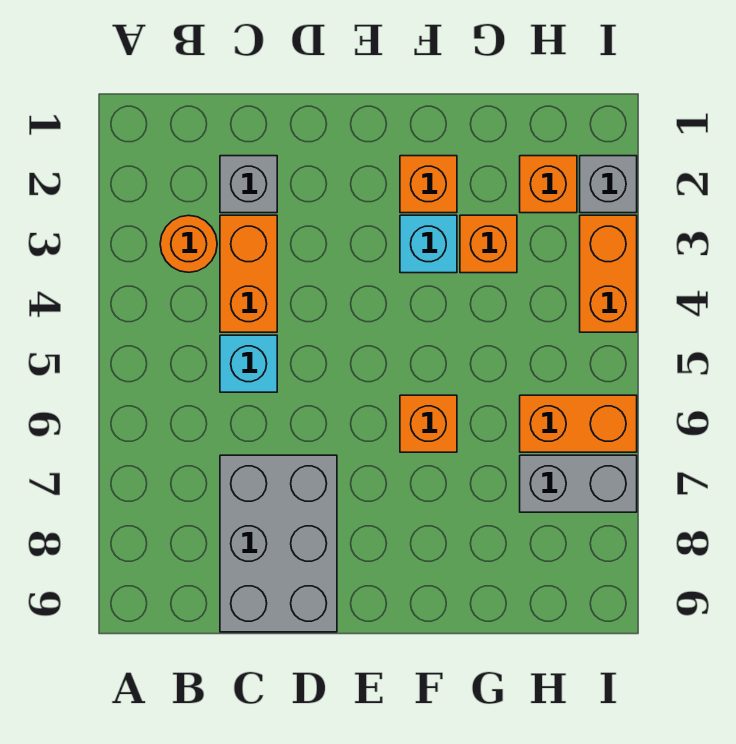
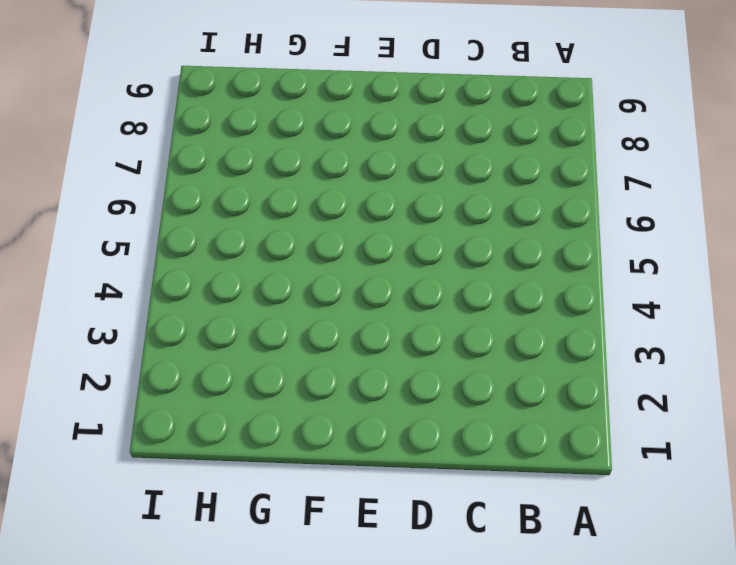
none -> orange 1x1 round brick [160,215,217,272]
none -> grey 1x1 brick [220,156,277,213]
none -> orange 1x2 brick [220,215,277,332]

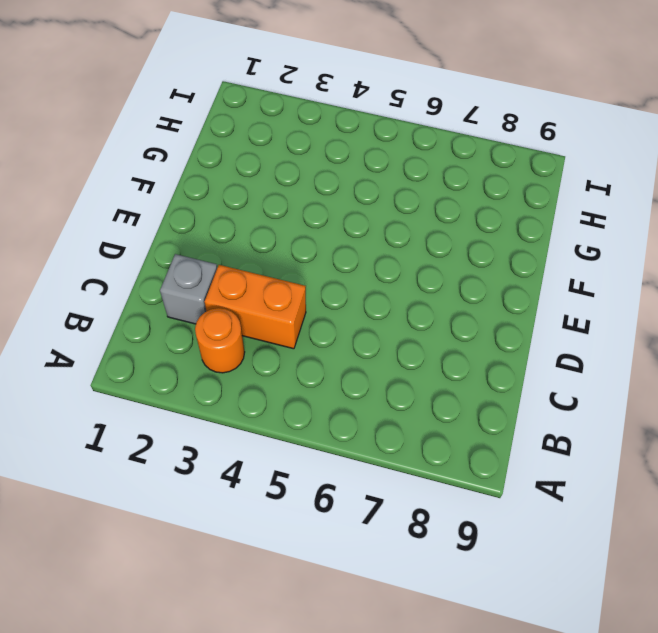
none -> cyan 1x1 brick [220,335,277,392]
none -> grey 2x3 brick [220,455,337,632]
none -> orange 1x1 brick [400,156,457,213]

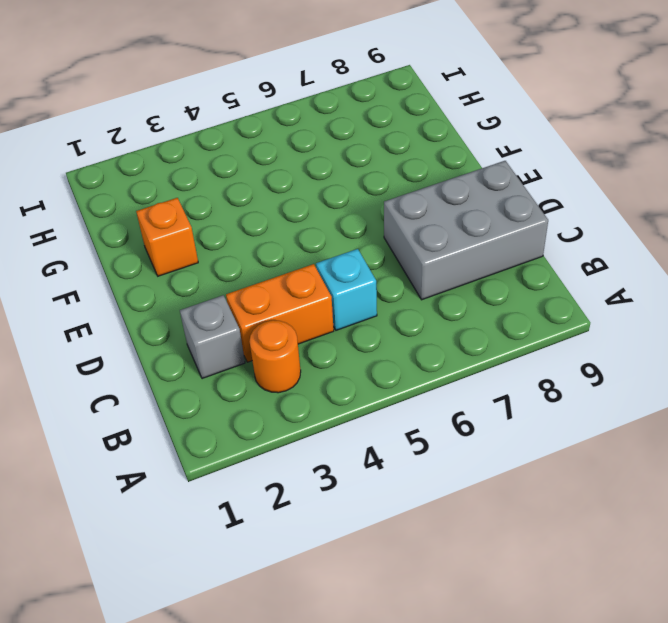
none -> cyan 1x1 brick [400,215,457,273]
none -> orange 1x1 brick [400,395,457,452]
none -> orange 1x1 brick [460,215,517,273]

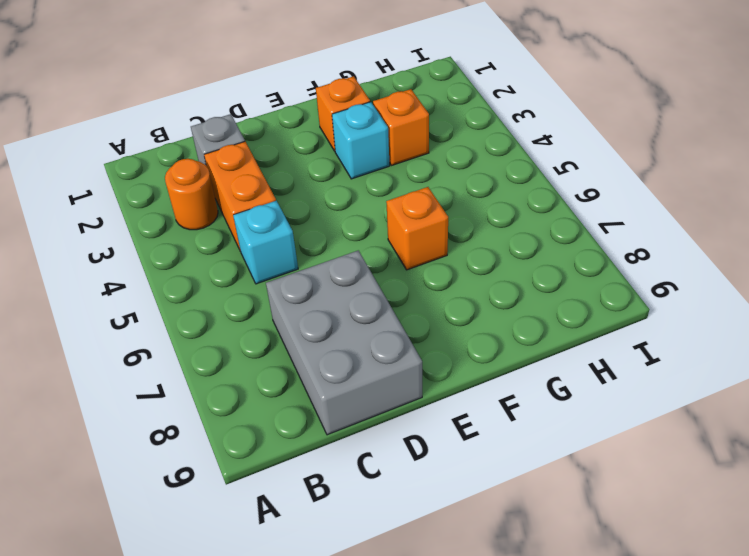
none -> orange 1x1 brick [520,156,577,213]
none -> orange 1x2 brick [520,395,637,452]
none -> grey 1x2 brick [520,455,637,512]

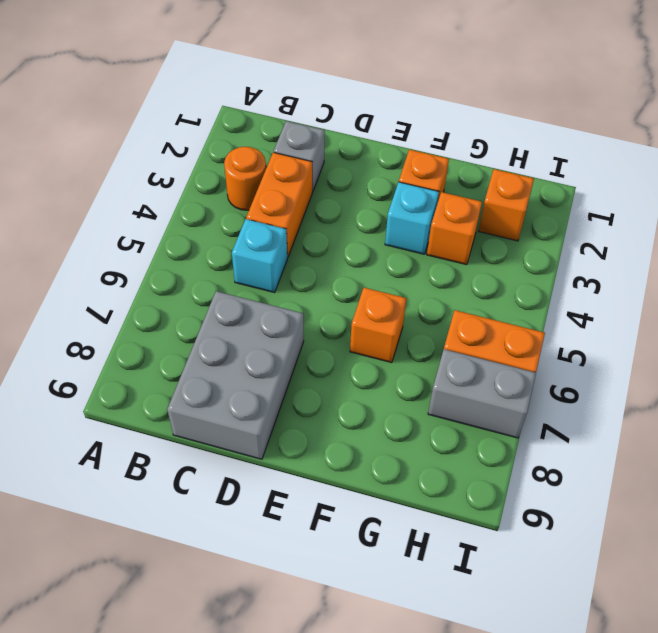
none -> grey 1x1 brick [580,156,637,213]
none -> orange 1x2 brick [580,215,637,332]

